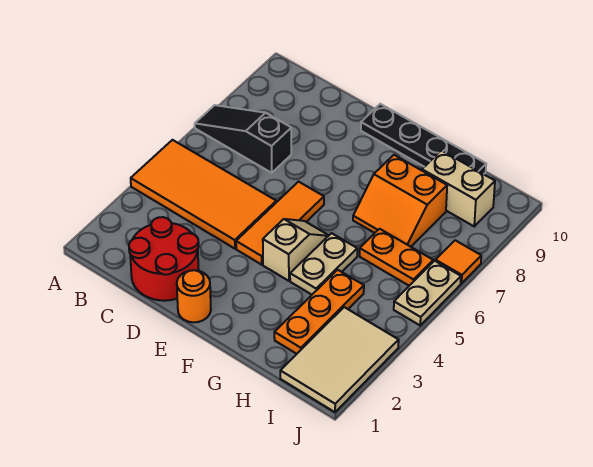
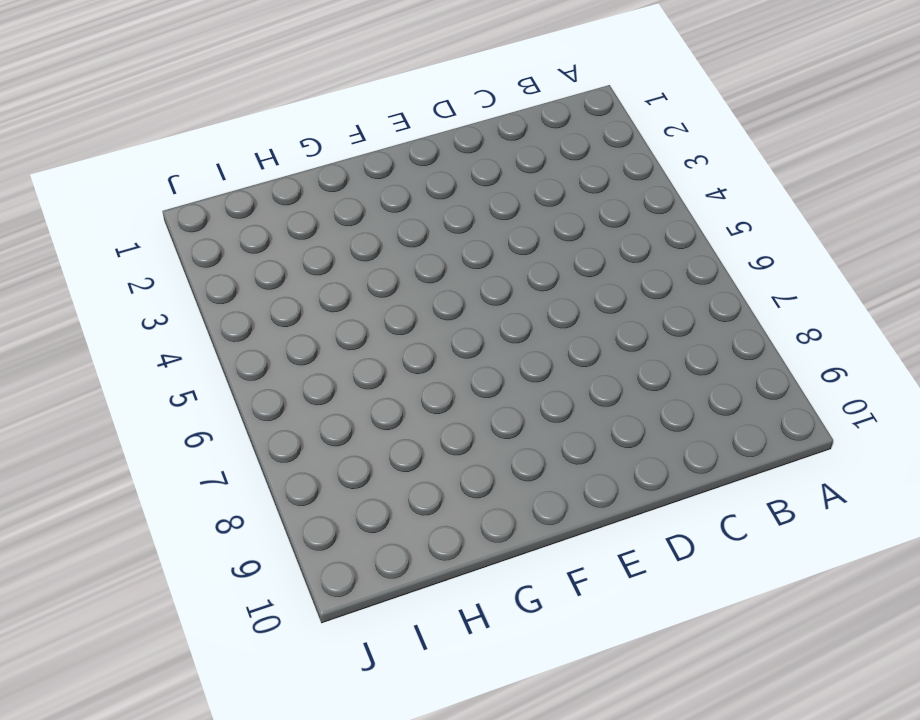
none -> orange 2x4 tile [131,140,276,249]
none -> black 1x3 slope [195,105,291,173]
none -> red 2x2 round brick [129,217,199,301]

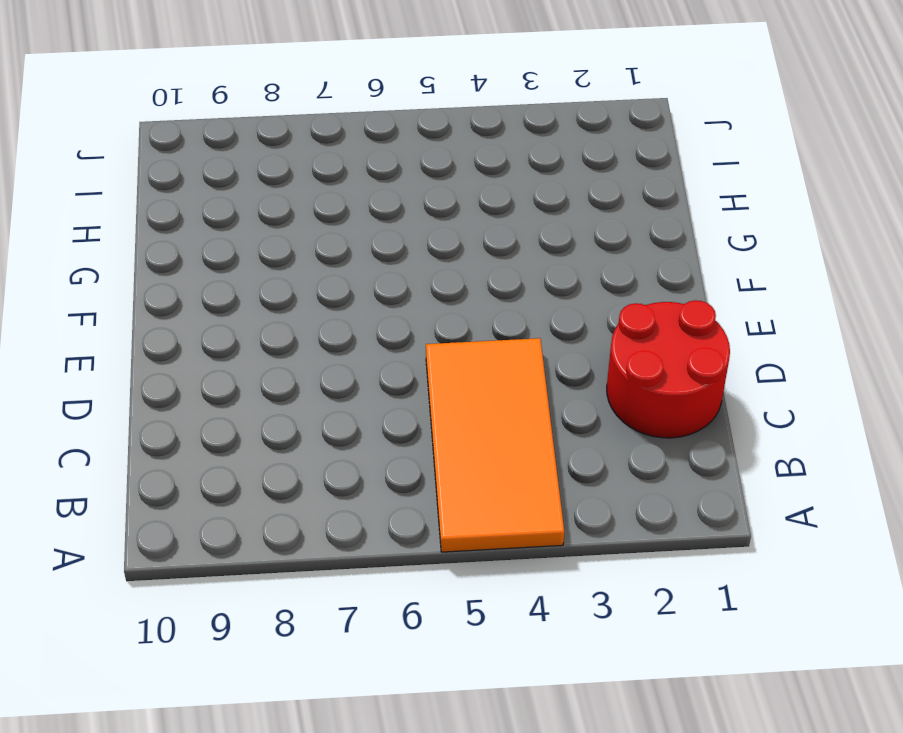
none -> black 1x3 slope [195,105,291,173]
none -> orange 1x1 round brick [177,270,211,322]
none -> orange 1x3 tile [236,182,324,265]

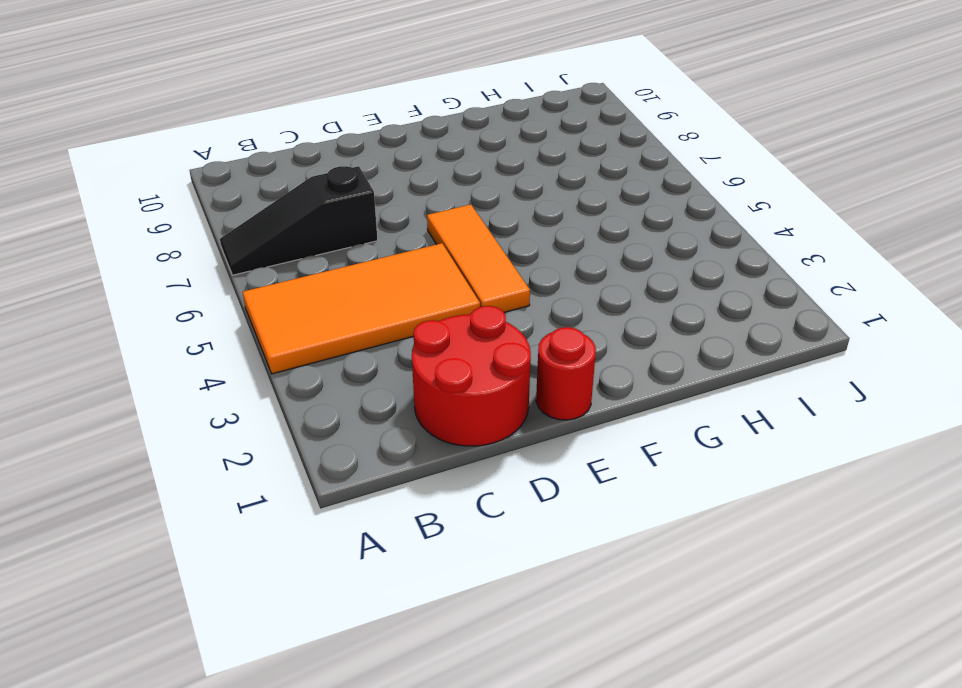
red 1x1 round brick [536,327,596,420] -> orange 1x1 round brick [177,270,211,322]
none -> black 1x4 plate [361,104,486,174]
none -> tan 1x2 slope [263,219,329,281]
none -> tan 1x2 plate [290,233,357,295]

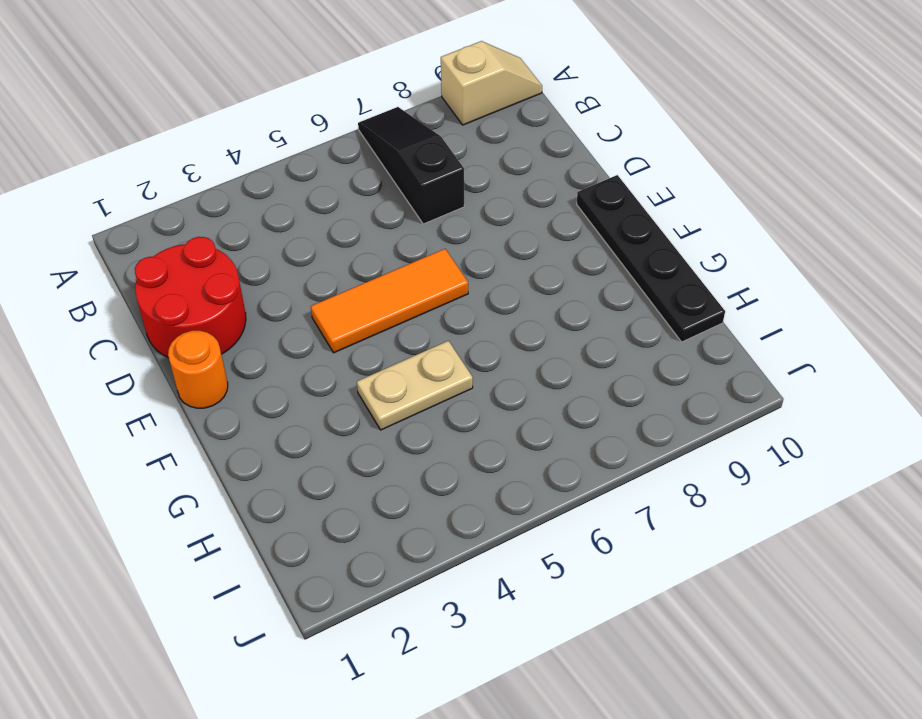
tan 1x2 slope [441,41,542,125] -> tan 1x2 slope moved to [263,219,329,281]
none -> orange 2x4 tile [131,140,276,249]
none -> orange 2x2 slope [353,155,447,247]
none -> orange 1x3 plate [274,270,364,354]

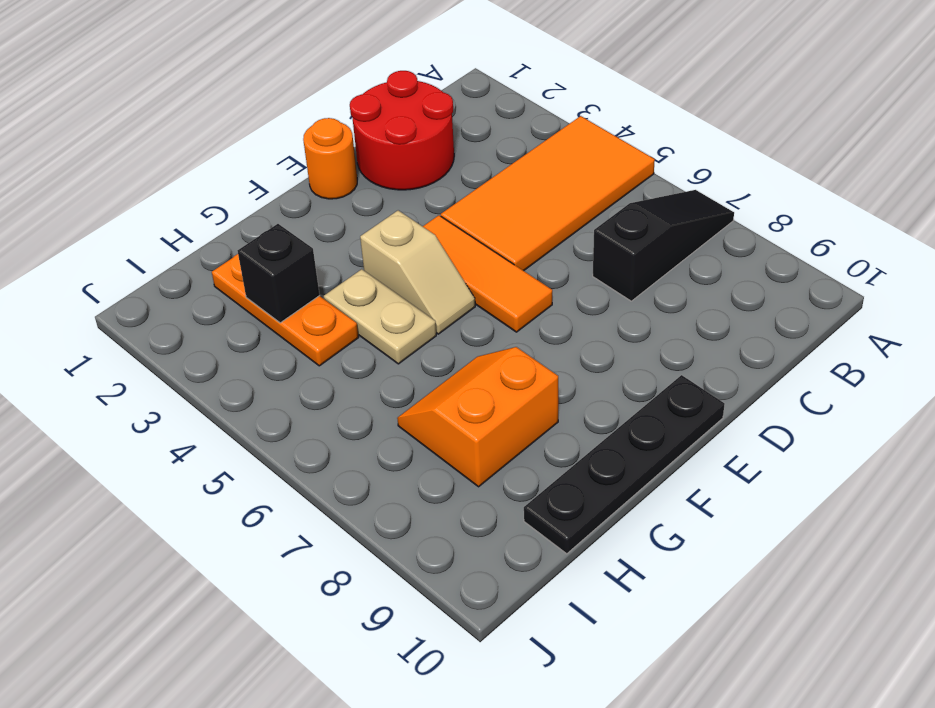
black 1x1 brick [238,224,320,323] -> none
none -> orange 1x2 plate [360,229,433,286]
none -> tan 1x2 brick [422,151,495,226]
none -> tan 2x3 tile [280,307,399,412]

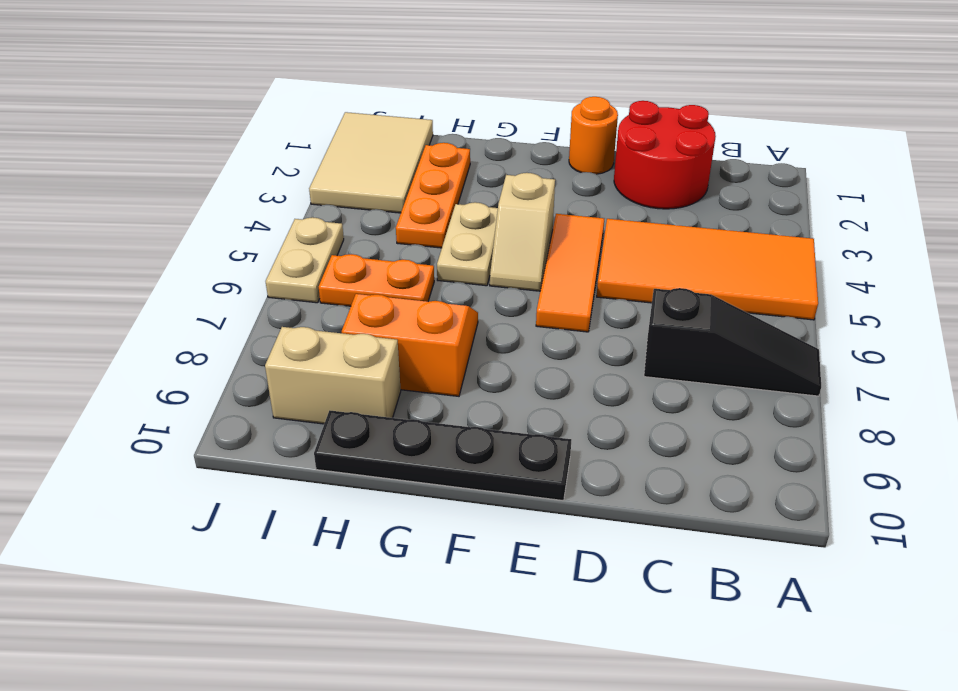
none -> orange 1x1 tile [435,240,481,284]

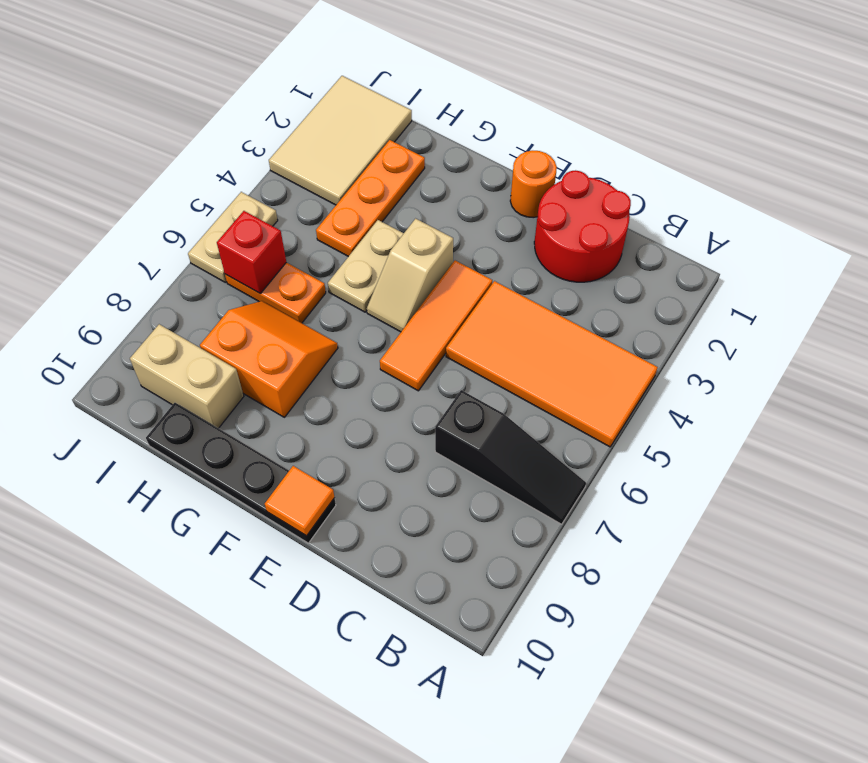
orange 1x1 tile [265,466,335,536] -> orange 1x1 tile moved to [435,240,481,284]
red 1x1 brick [217,211,286,294] -> none

